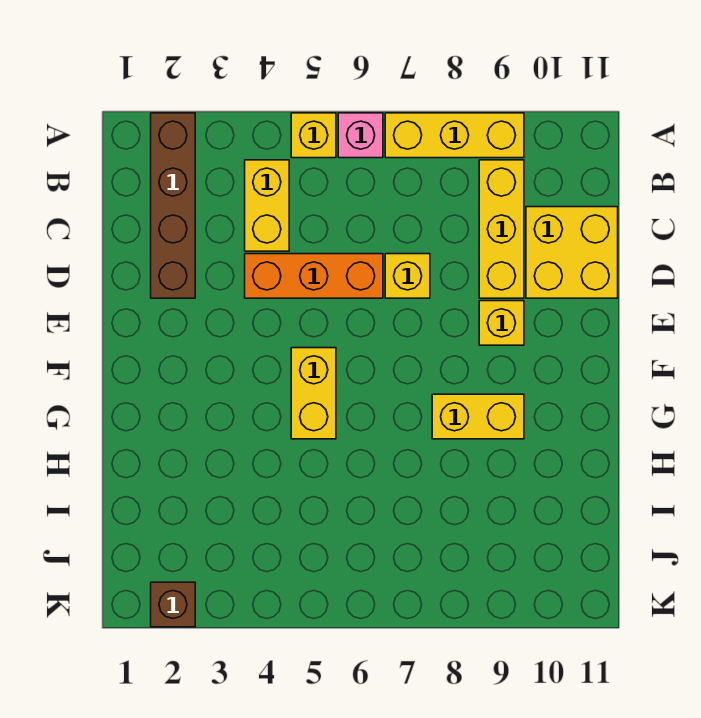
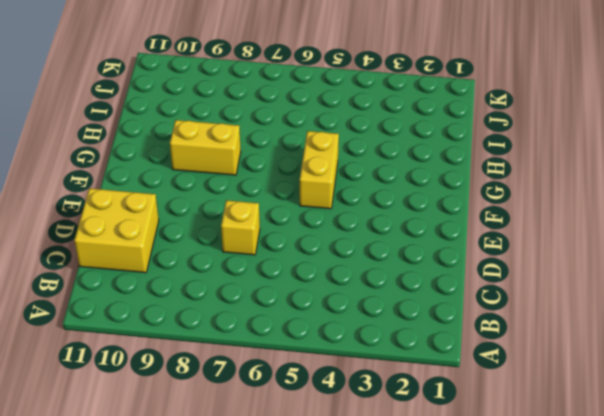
none -> brown 1x4 brick [151,113,195,298]
none -> yellow 1x1 brick [291,113,336,158]
none -> pink 1x1 brick [338,113,383,158]

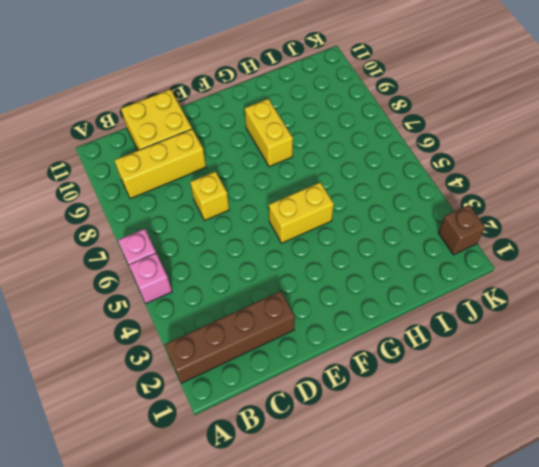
pink 1x1 brick [129,253,172,303] -> yellow 1x1 brick [291,113,336,158]
none -> yellow 1x3 brick [385,113,524,158]
none -> yellow 1x2 brick [245,160,289,251]
none -> orange 1x3 brick [245,254,383,298]

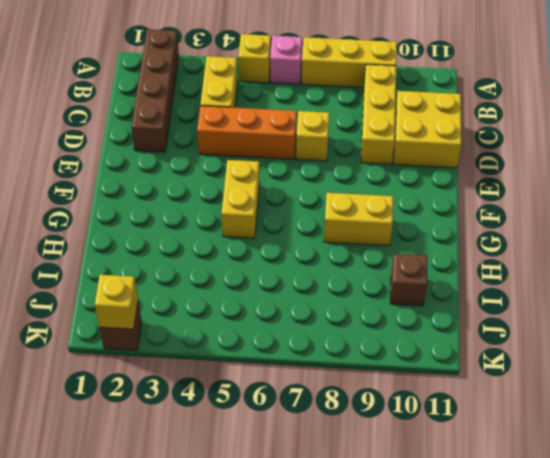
brown 1x1 brick [390,254,427,306] -> none
yellow 1x1 brick [95,275,138,329] -> yellow 1x1 brick moved to [479,301,524,345]

